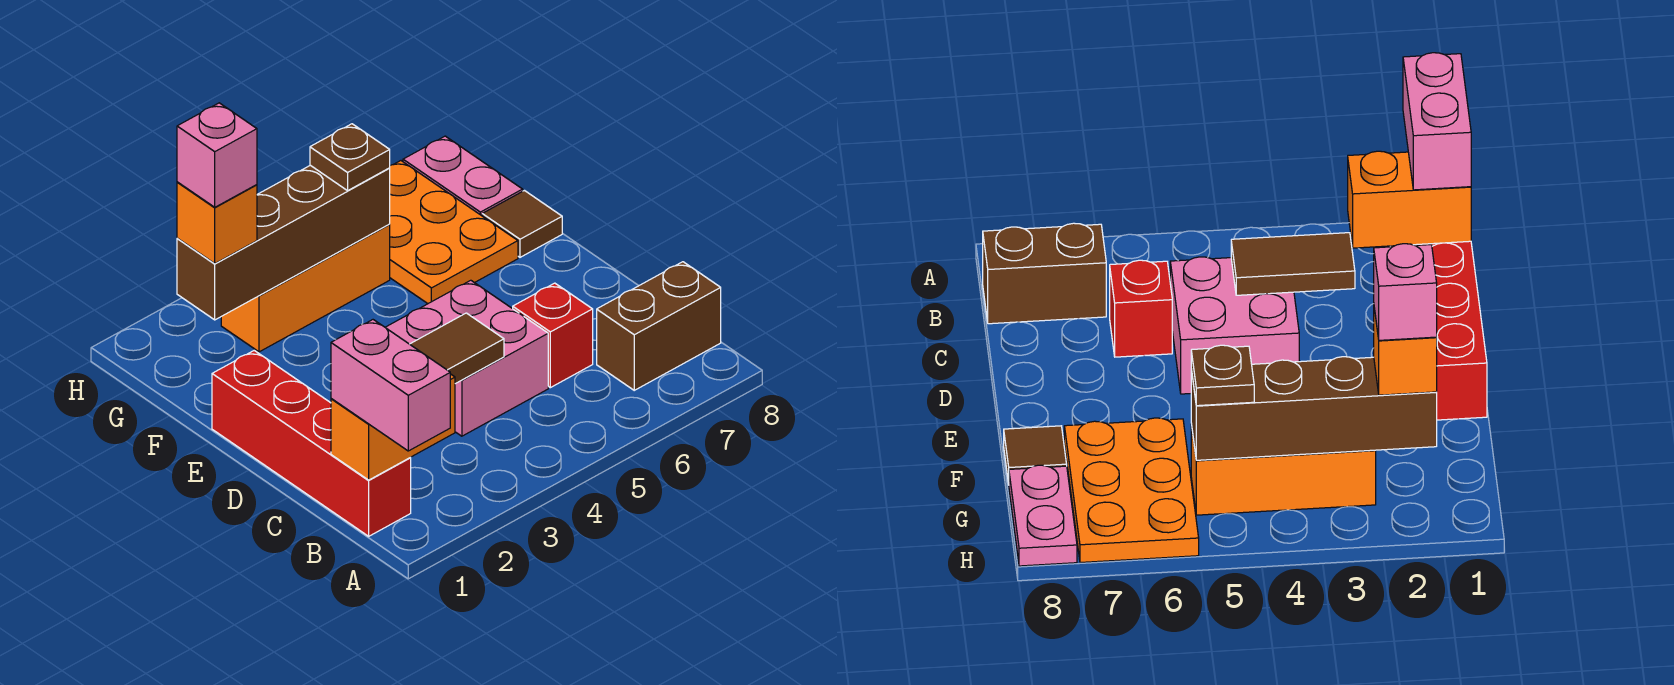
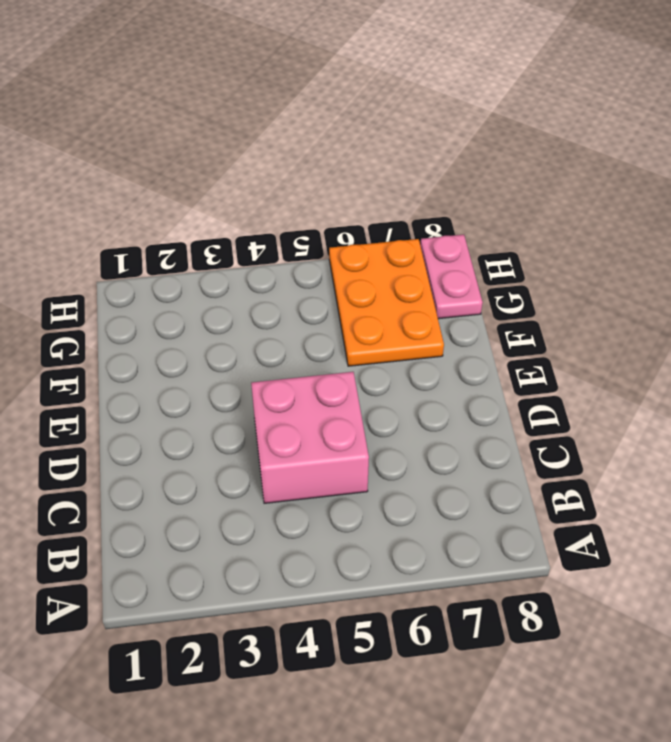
none -> red 1x4 brick [212,351,411,536]
none -> brown 1x2 brick [597,262,721,390]
none -> red 1x1 brick [513,283,593,388]

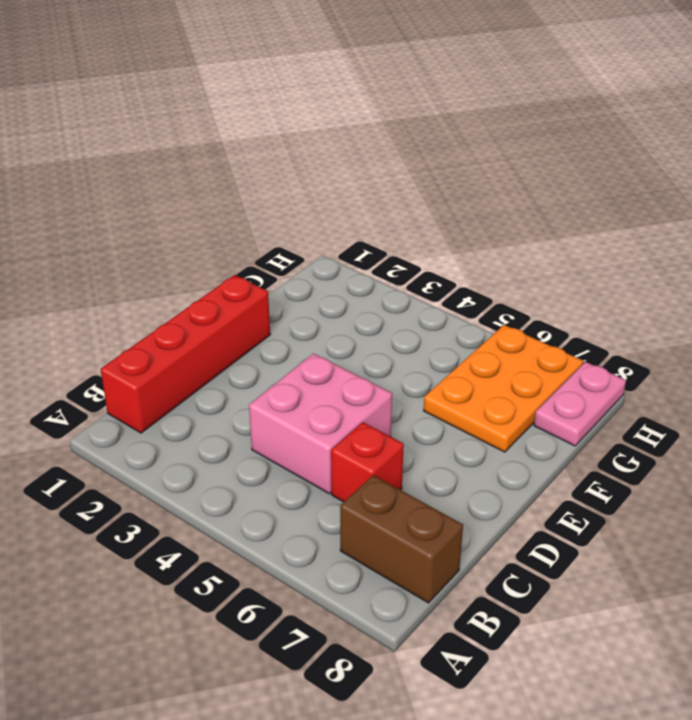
none -> brown 1x1 tile [482,191,562,257]
none -> orange 1x3 brick [221,225,390,352]
none -> orange 1x2 brick [331,374,455,480]

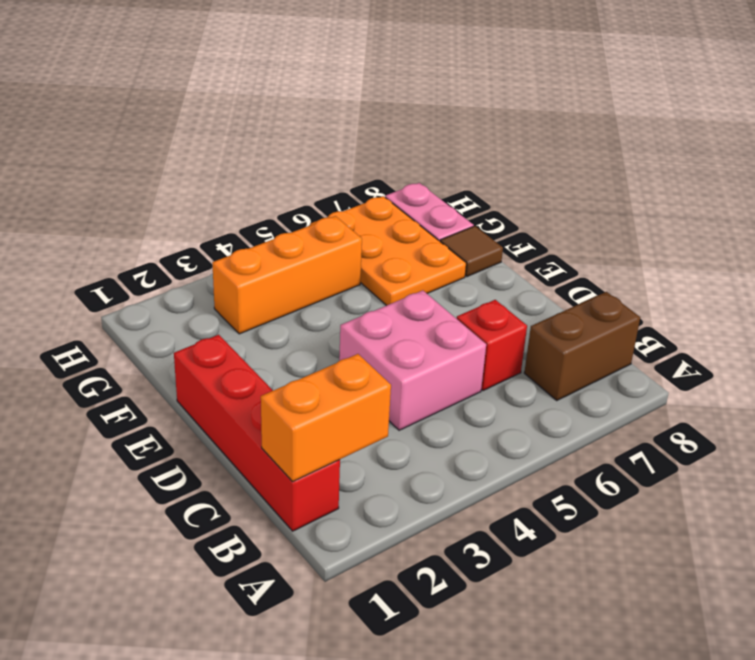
none -> brown 1x2 tile [410,313,504,384]
none -> brown 1x4 brick [177,165,390,320]
none -> pink 1x2 brick [331,320,450,451]

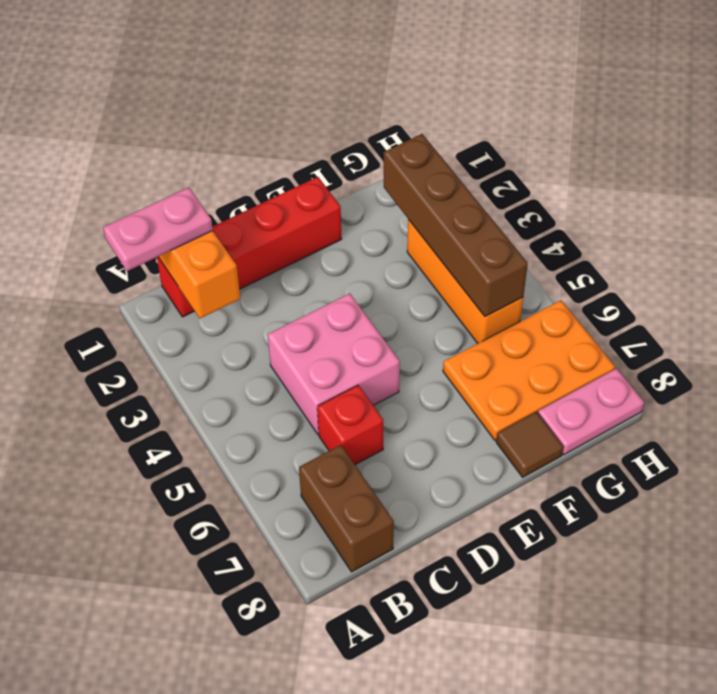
pink 1x2 plate [103,187,213,271] -> pink 1x2 brick [331,320,450,451]
none -> brown 1x2 tile [410,313,504,384]
none -> orange 1x1 brick [177,182,257,263]
none -> brown 1x1 plate [310,124,390,191]

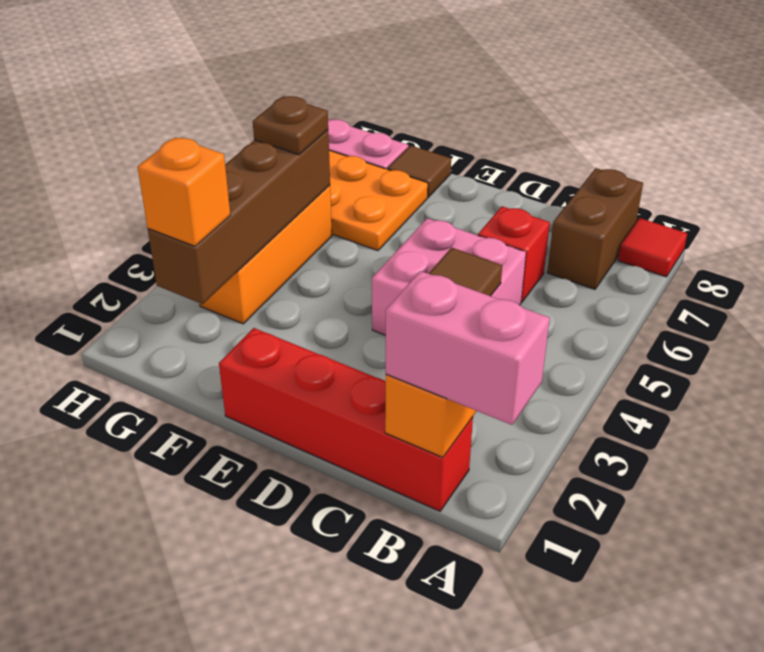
red 1x1 tile [618,218,687,277] -> none
none -> pink 1x1 brick [177,103,257,207]

